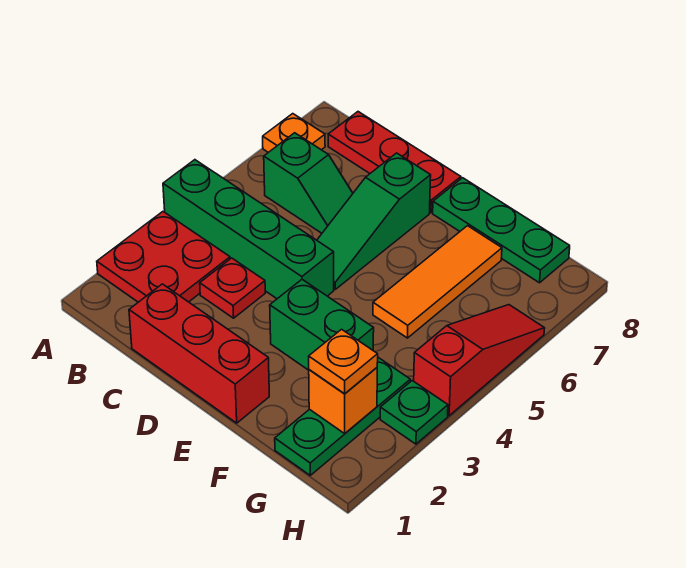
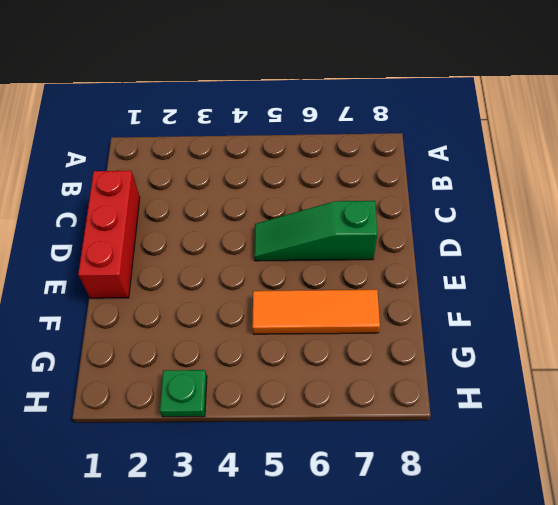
none -> red 2x2 plate [97,212,230,302]
none -> green 1x4 brick [163,160,334,299]
none -> orange 1x1 plate [263,114,325,152]

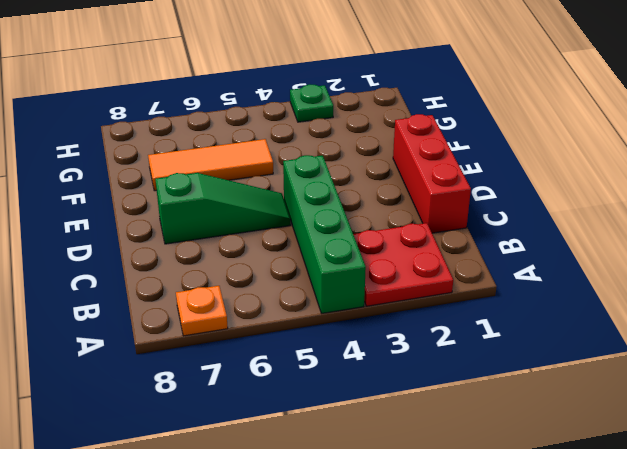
none -> green 1x2 slope [264,133,353,233]
none -> red 1x3 plate [328,112,461,213]
none -> red 1x1 plate [200,258,265,318]

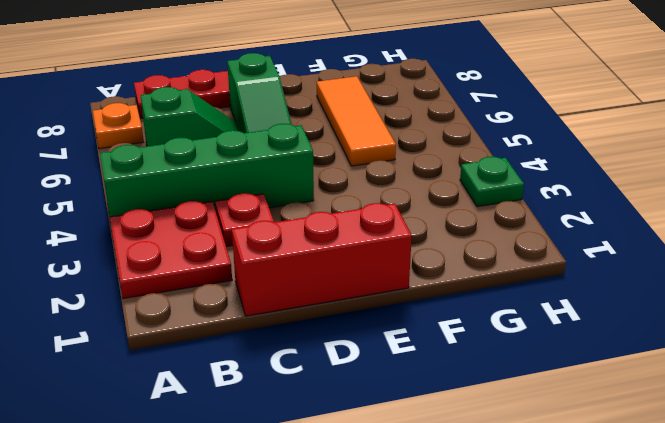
none -> green 1x2 brick [270,280,374,370]
none -> green 1x3 plate [433,178,570,283]
none -> green 1x3 plate [275,358,410,475]

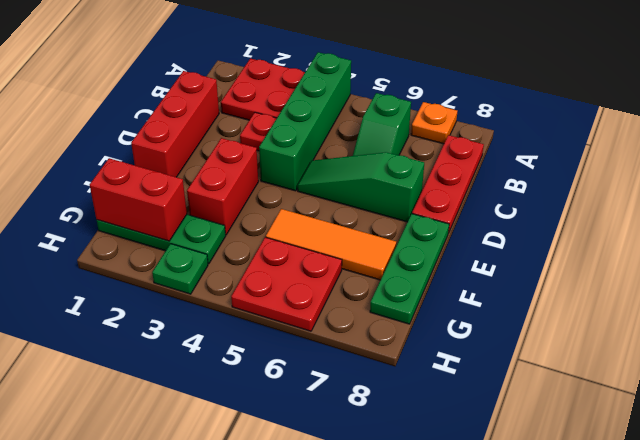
red 1x2 brick [187,138,258,235] -> green 1x2 brick [270,280,374,370]
red 1x2 brick [90,158,187,241] -> orange 1x1 brick [309,368,377,433]
red 2x2 plate [231,237,342,331] -> red 1x3 slope [414,305,545,416]
none -> orange 1x1 plate [309,329,378,394]

